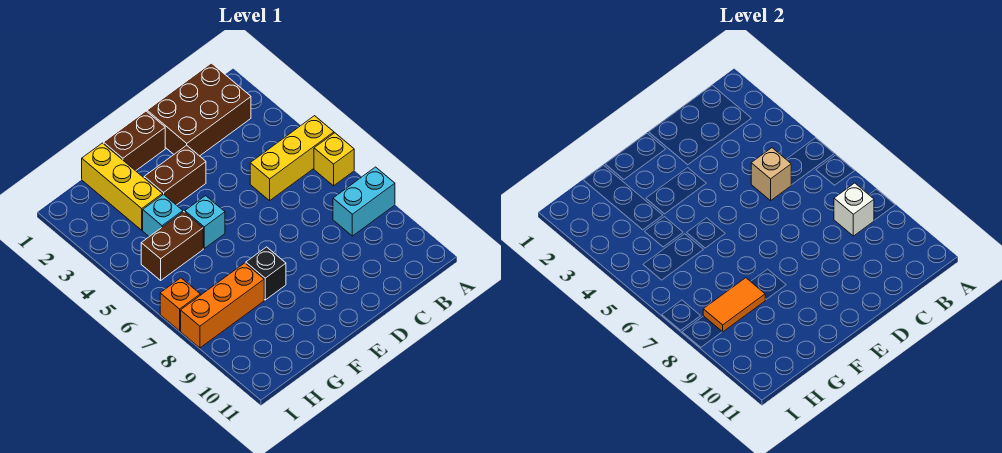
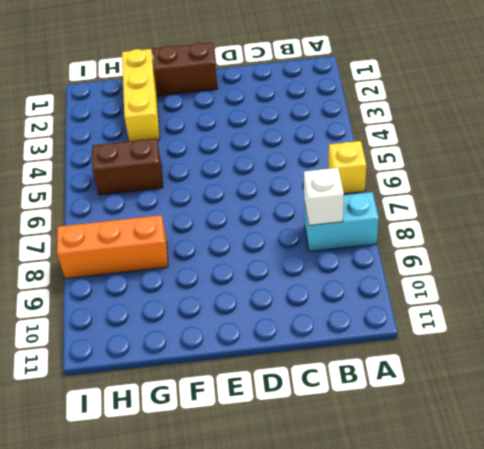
none -> yellow 1x3 brick [250,116,334,201]
none -> brown 2x3 brick [147,63,251,156]
none -> brown 1x2 brick [144,145,206,205]

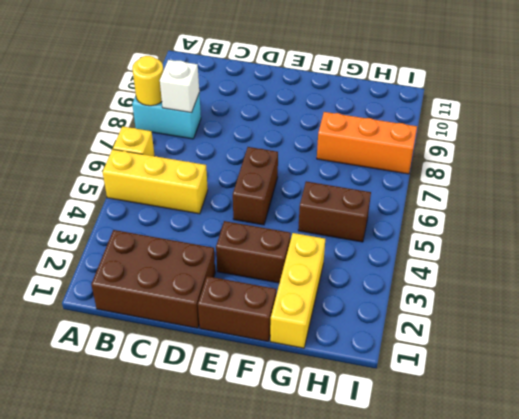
yellow 1x1 round brick [132,56,164,106] -> none
brown 1x2 brick [233,147,278,225] -> none
none -> cyan 1x1 brick [185,196,225,248]
none -> black 1x1 brick [246,247,286,300]
none -> cyan 1x1 brick [143,194,183,237]

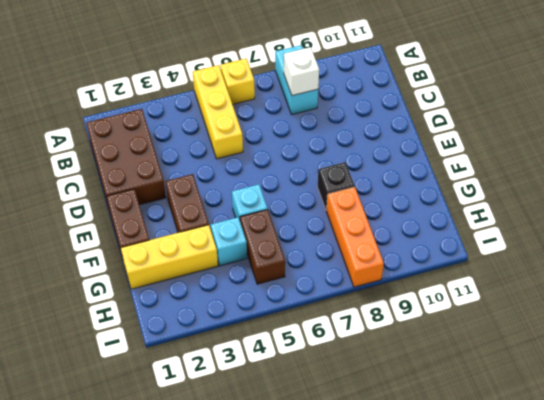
none -> orange 1x1 brick [160,278,200,331]
none -> tan 1x1 brick [751,148,791,201]
none -> orange 1x2 tile [703,278,765,332]

